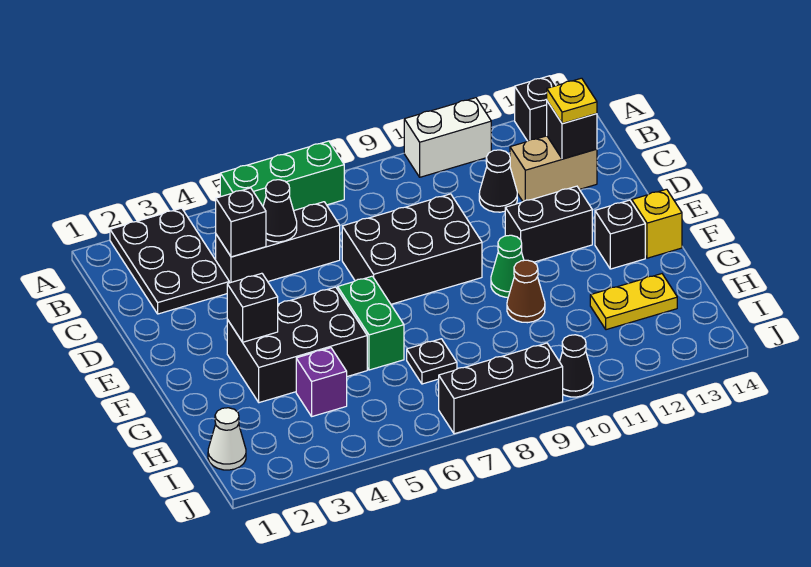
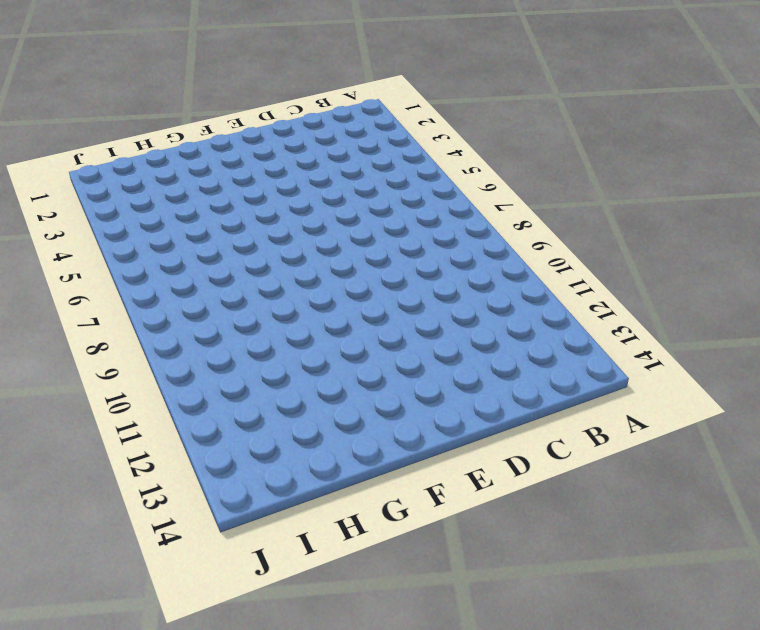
none -> black 2x3 plate [110,208,229,314]
none -> green 1x3 brick [220,141,344,211]
none -> white 1x2 brick [404,98,491,177]

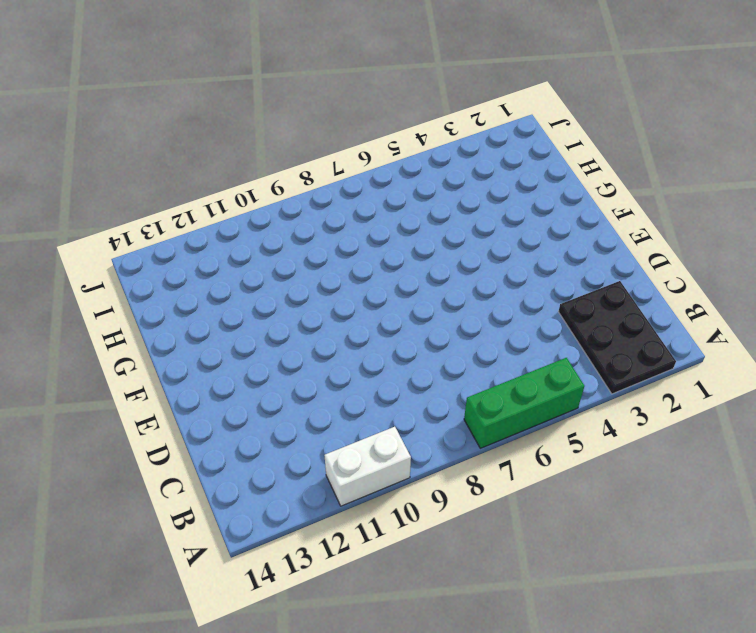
none -> black 1x1 brick [515,76,556,141]
none -> black 1x3 brick [216,202,340,283]
none -> black 1x1 cone [479,150,517,212]

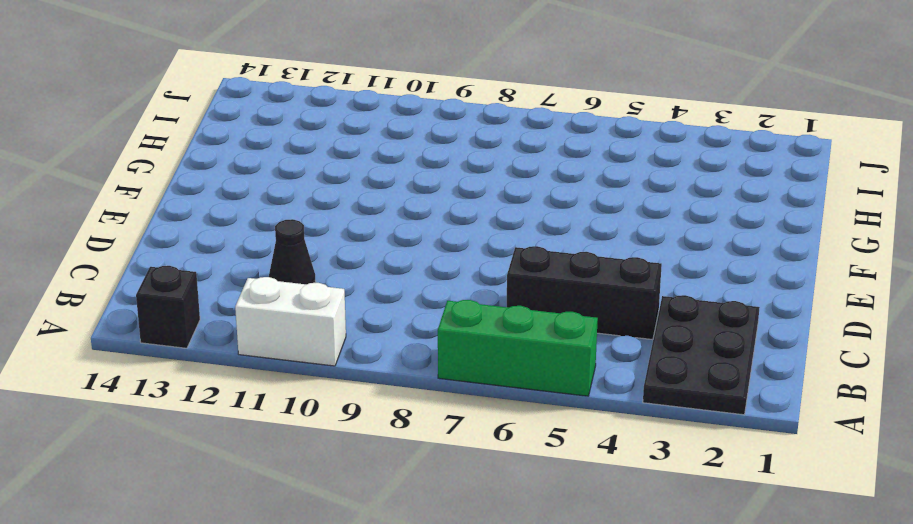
none -> tan 1x2 brick [510,136,597,201]
none -> black 2x3 brick [342,194,482,304]
none -> black 1x2 brick [505,186,592,262]

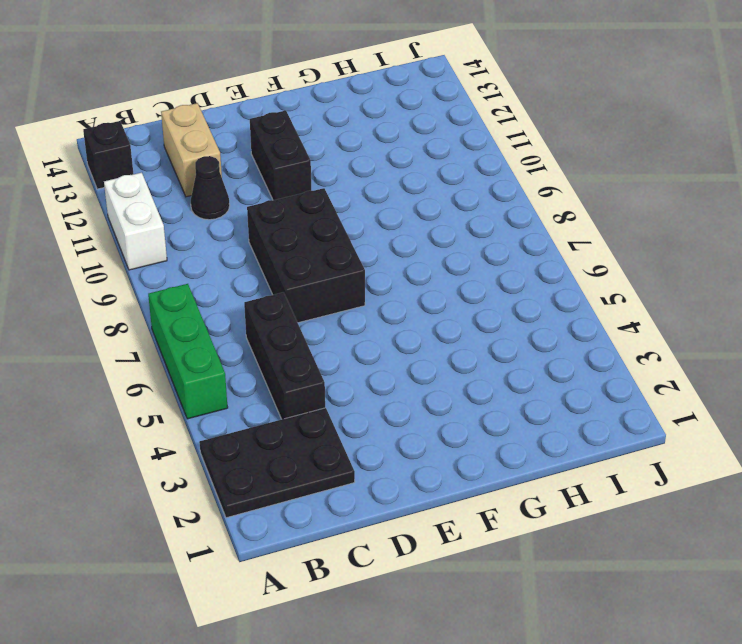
none -> black 2x3 brick [227,287,367,403]
none -> green 1x2 brick [338,276,404,370]
none -> green 1x1 cone [491,235,524,298]

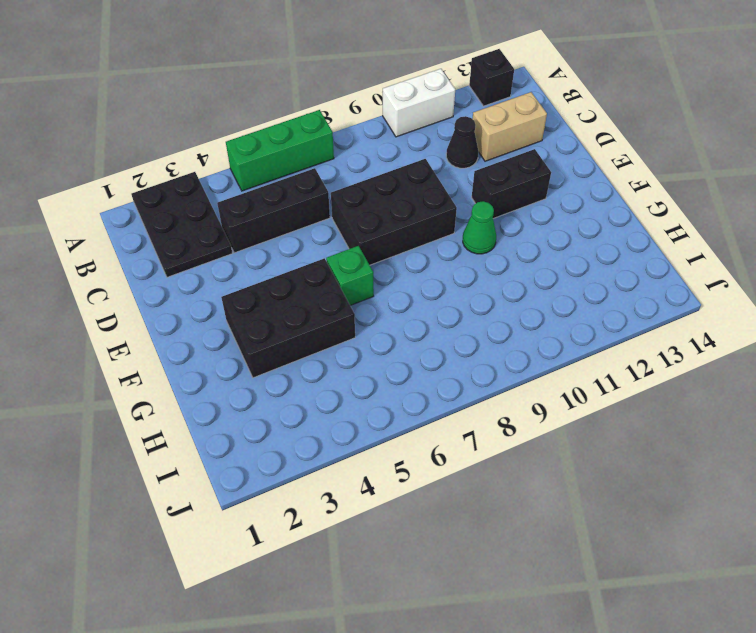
green 1x1 brick [326,246,374,305] -> green 1x2 brick [338,276,404,370]
none -> black 1x1 brick [595,200,645,269]
none -> yellow 1x1 brick [632,189,682,258]
none -> brown 1x1 cone [507,260,545,323]

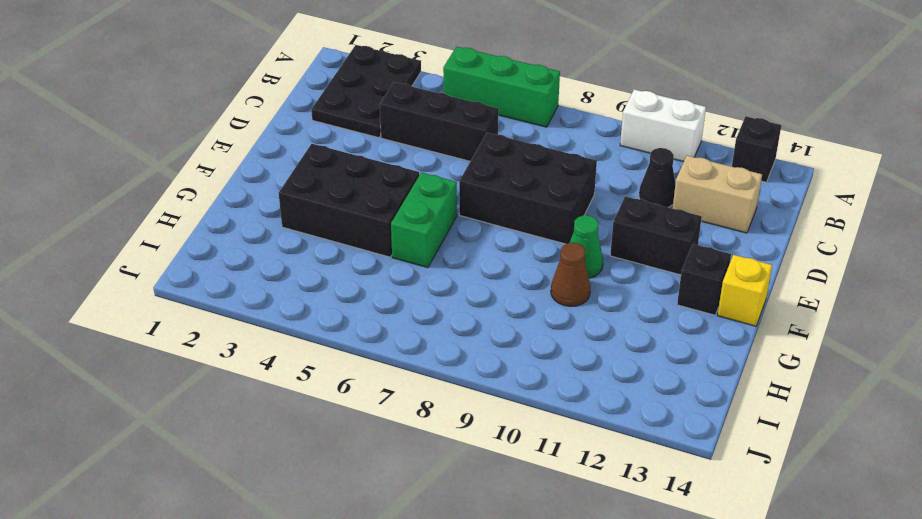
none -> purple 1x1 brick [296,348,347,416]
none -> black 1x1 plate [407,339,457,384]
none -> yellow 1x2 plate [590,274,677,330]

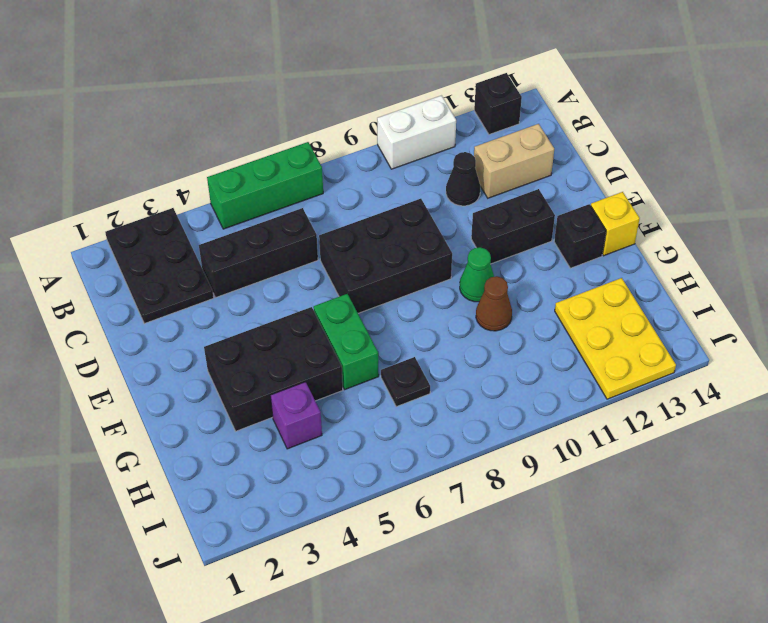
yellow 2x3 plate [555,278,676,399] -> yellow 1x2 plate [590,274,677,330]
none -> white 1x1 cone [208,408,246,470]
none -> black 1x3 brick [439,343,563,434]
none -> black 1x1 cone [559,335,593,397]

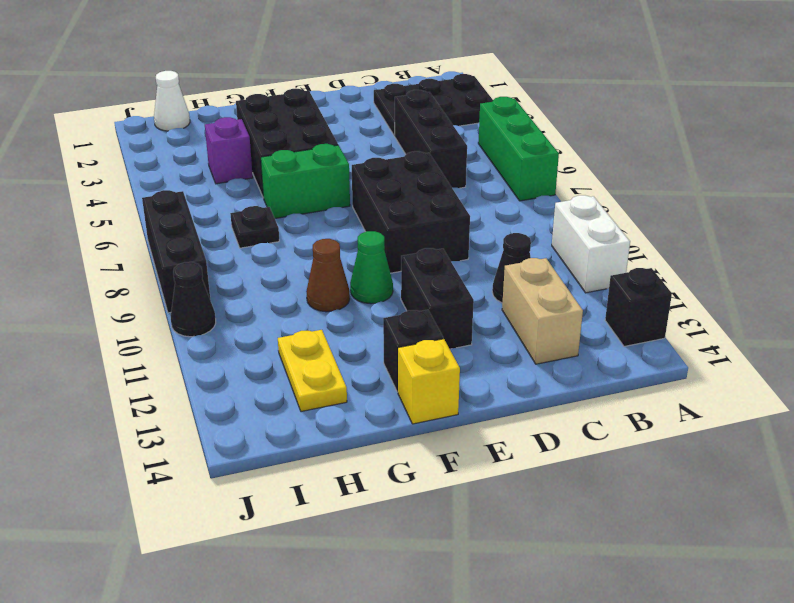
none -> black 1x1 brick [216,188,266,257]
none -> black 1x1 cone [263,180,297,242]
none -> black 1x1 brick [547,101,597,159]

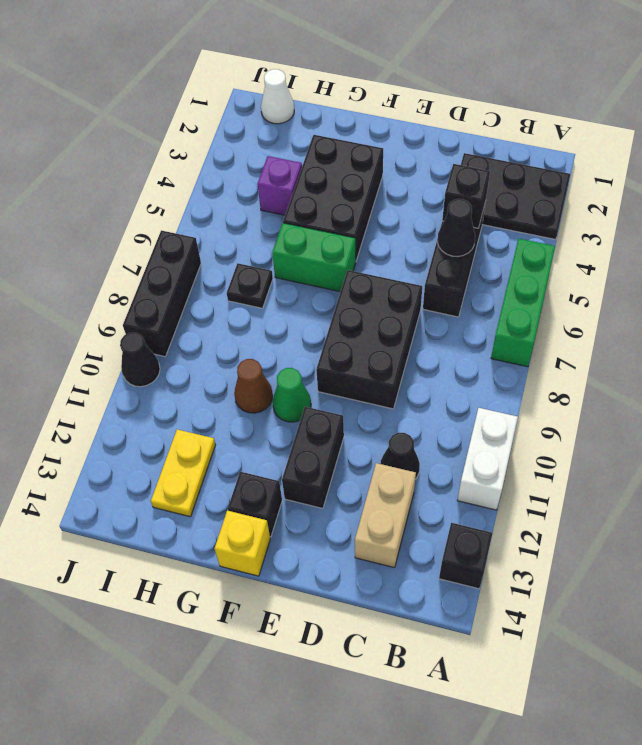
none -> black 1x1 brick [547,101,597,159]
none -> black 1x1 brick [227,273,278,342]
none -> yellow 1x1 plate [547,78,597,124]

